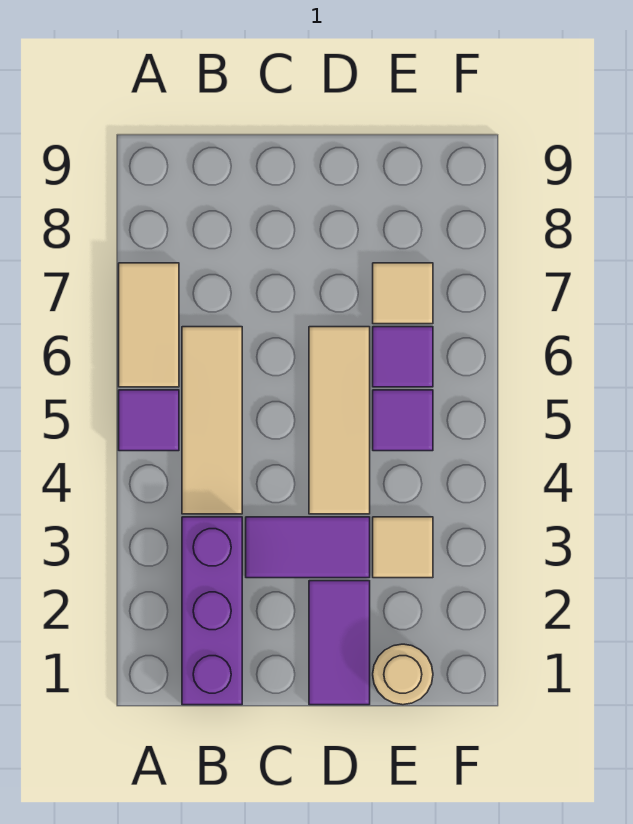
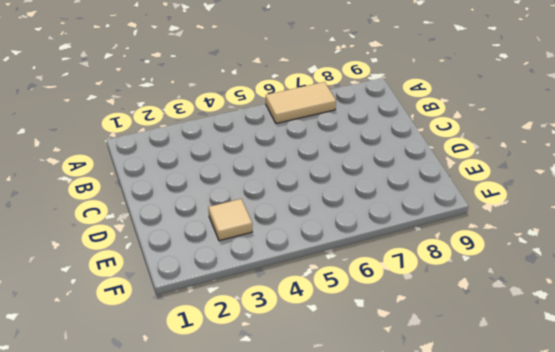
none -> purple 1x1 tile [119,390,179,451]
none -> purple 1x3 brick [182,517,242,705]
none -> tan 1x3 tile [182,327,242,514]

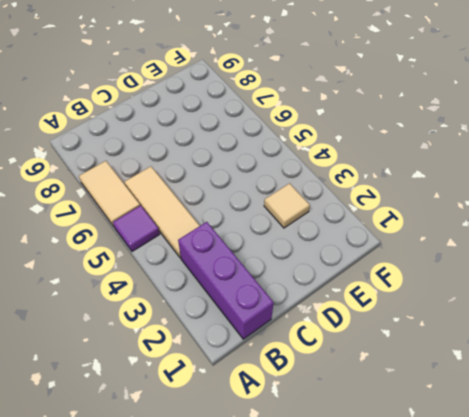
none -> purple 1x2 tile [246,517,370,578]
none -> purple 1x2 tile [309,581,370,705]
none -> tan 1x3 tile [309,327,370,514]

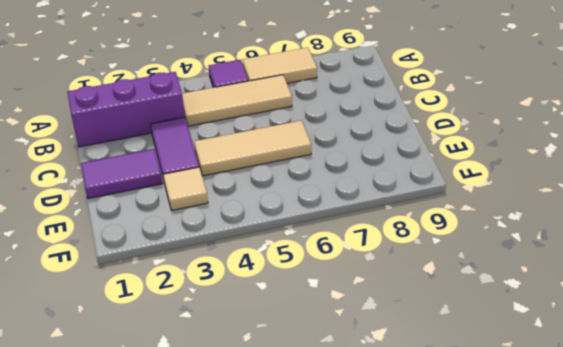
none -> tan 1x1 round brick [373,644,433,705]
none -> purple 1x1 tile [373,390,433,451]
none -> purple 1x1 tile [373,327,433,387]

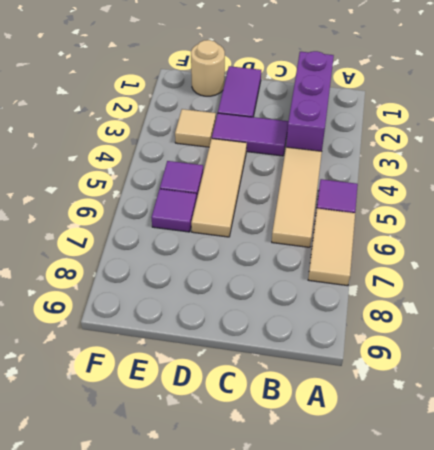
none -> tan 1x1 tile [373,263,433,324]

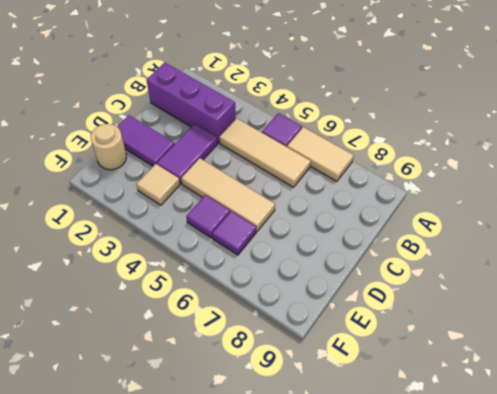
none -> tan 1x1 tile [373,263,433,324]

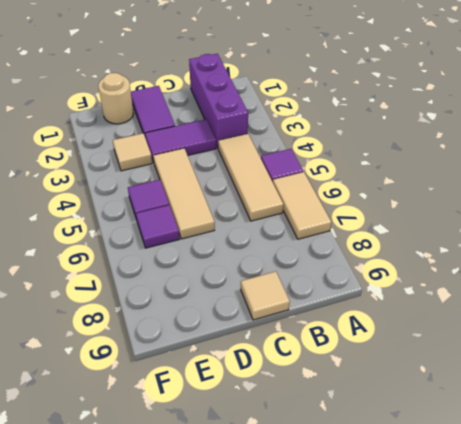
tan 1x1 tile [241,271,290,320] -> tan 1x1 tile moved to [373,263,433,324]

